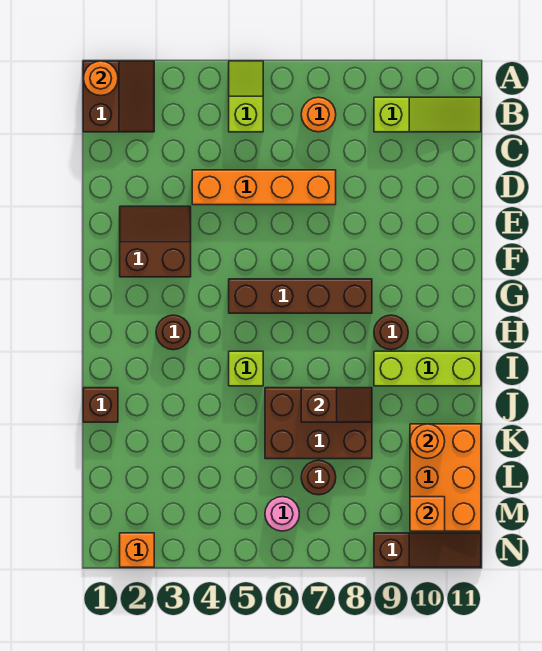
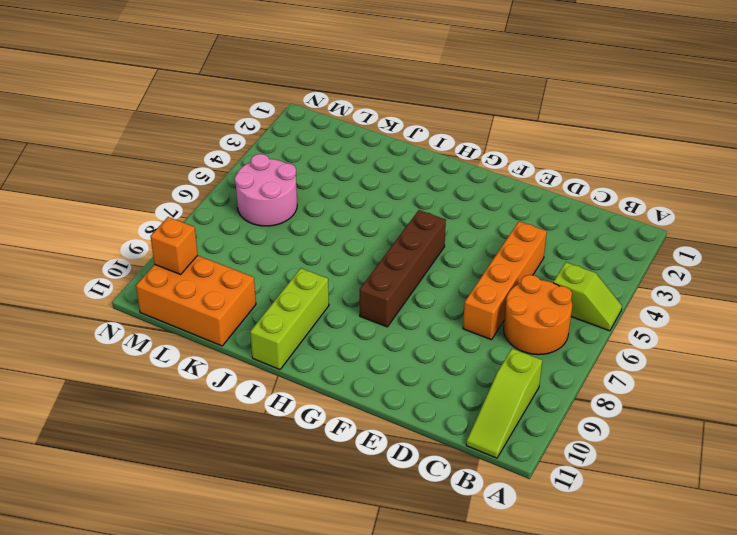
orange 2x2 round brick [504,275,572,355] -> orange 1x1 round brick [301,97,336,132]
pink 2x2 round brick [235,154,297,226] -> pink 1x1 round brick [265,497,299,531]
none -> brown 2x2 slope [83,61,154,132]
none -> brown 2x2 slope [120,206,191,277]
none -> brown 1x1 round brick [156,315,191,350]

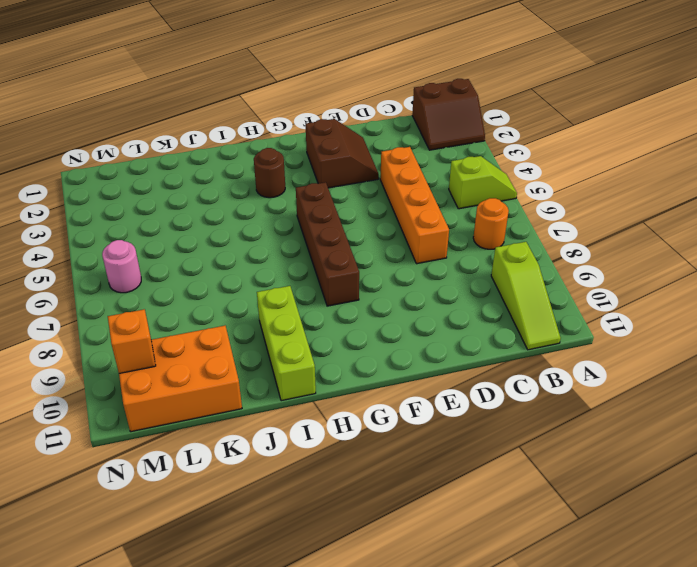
none -> brown 1x1 round brick [374,315,408,350]
none -> lime 1x1 brick [229,351,263,386]
none -> brown 1x1 brick [83,388,118,422]

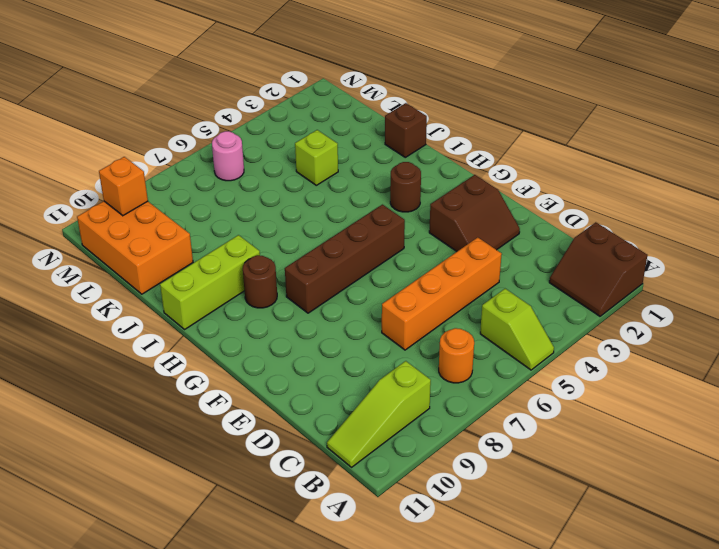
lime 1x1 brick [295,130,338,185] -> lime 1x1 brick moved to [229,351,263,386]
none -> brown 2x3 brick [265,388,372,459]
none -> brown 1x1 round brick [301,460,336,495]
none -> orange 1x1 brick [120,533,154,567]

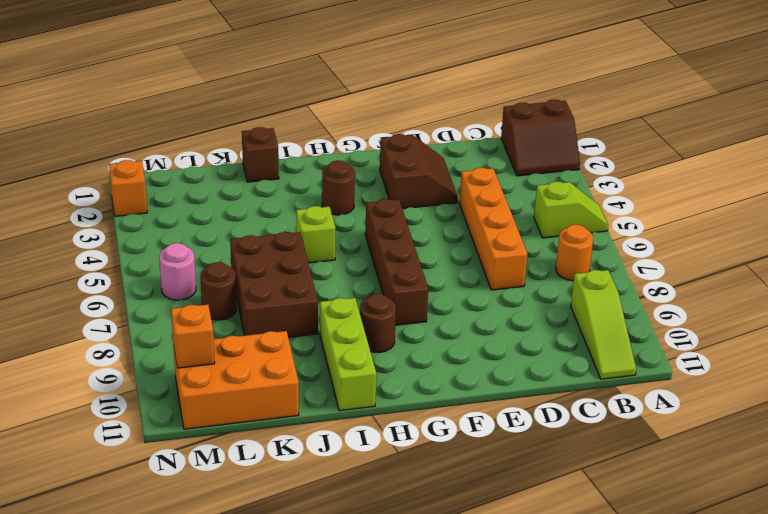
none -> brown 1x3 slope [374,533,481,567]
none -> orange 1x1 round brick [83,61,118,96]
none -> brown 1x2 slope [301,388,372,422]

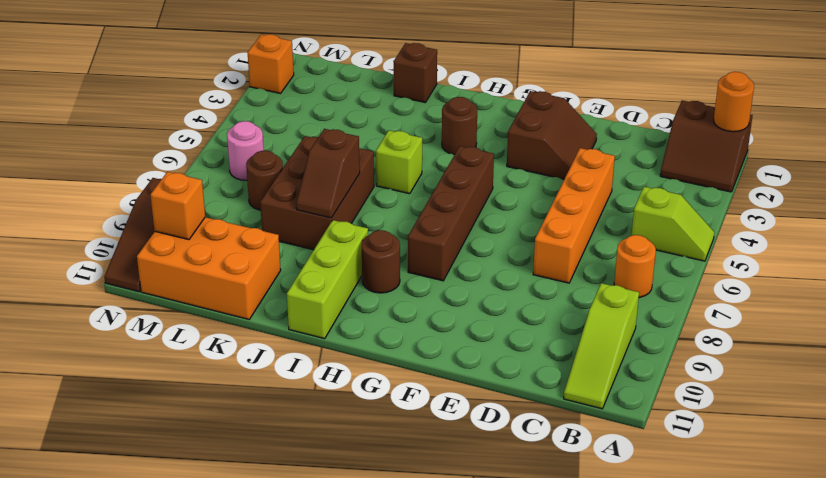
none -> orange 1x1 round brick [410,424,445,459]

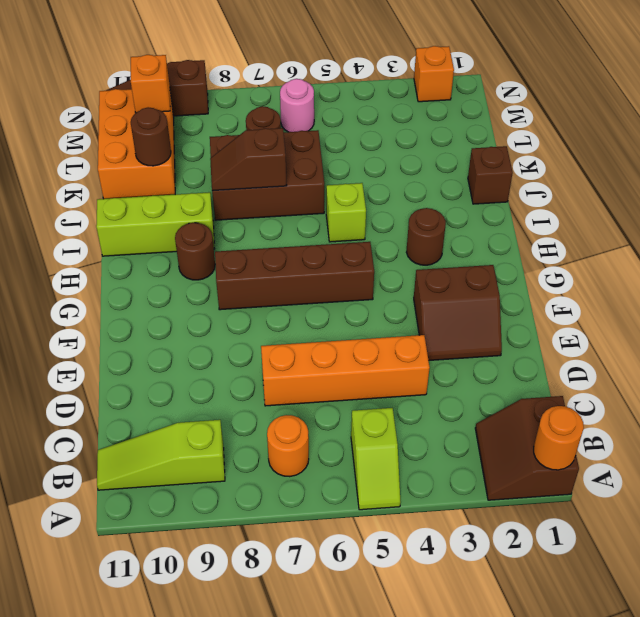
brown 1x1 round brick [131,107,171,166] -> orange 1x1 round brick [410,424,445,459]

